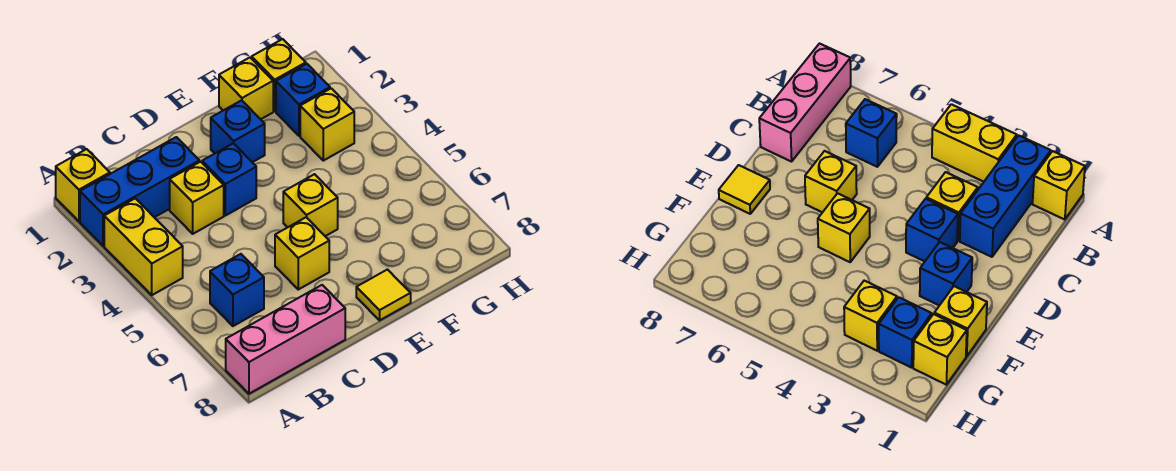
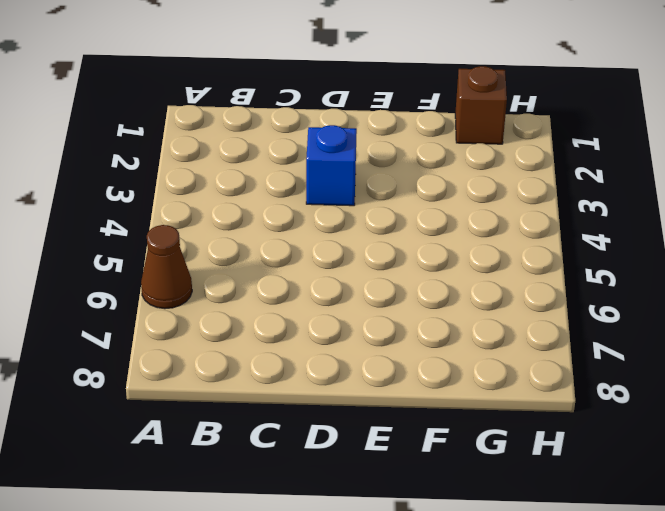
brown 1x1 cone [141,225,192,309] -> none
brown 1x1 brick [455,66,507,144] -> yellow 1x1 brick [252,39,306,111]
none -> yellow 1x1 brick [56,149,110,221]
none -> blue 1x3 brick [80,137,200,246]
none -> yellow 1x2 brick [104,198,183,295]

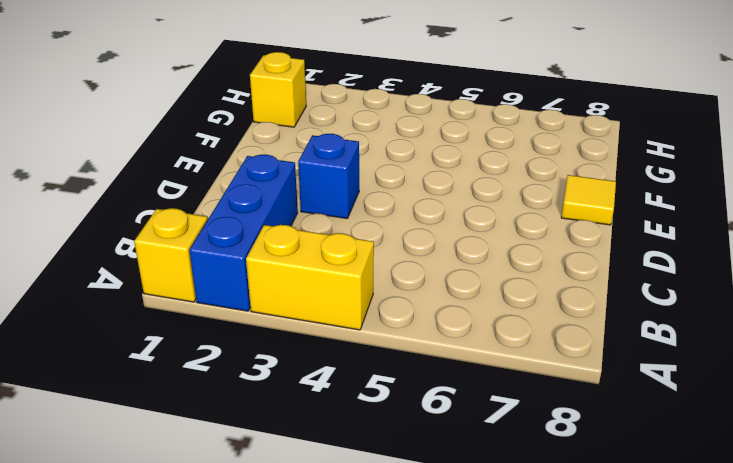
none -> pink 1x3 brick [226,285,345,394]
none -> blue 1x1 brick [210,254,264,326]
none -> yellow 1x1 brick [170,162,224,234]

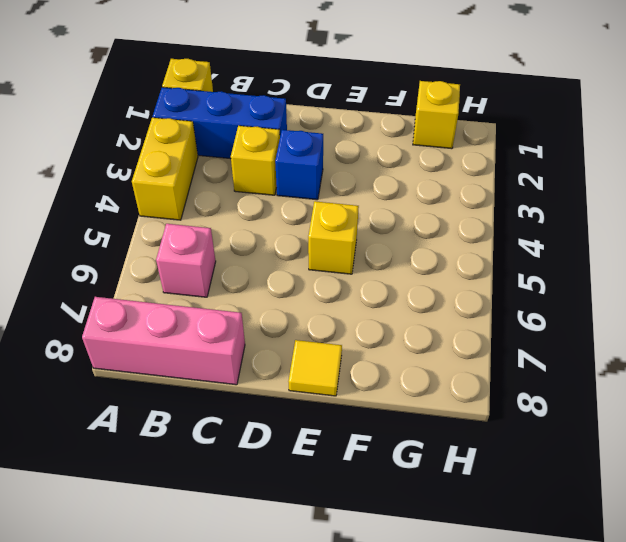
pink 1x1 brick [156,224,216,297] -> blue 1x1 brick [210,254,264,326]
none -> yellow 1x1 brick [275,217,329,289]
none -> blue 1x1 brick [211,100,265,162]
none -> yellow 1x1 brick [219,58,273,119]

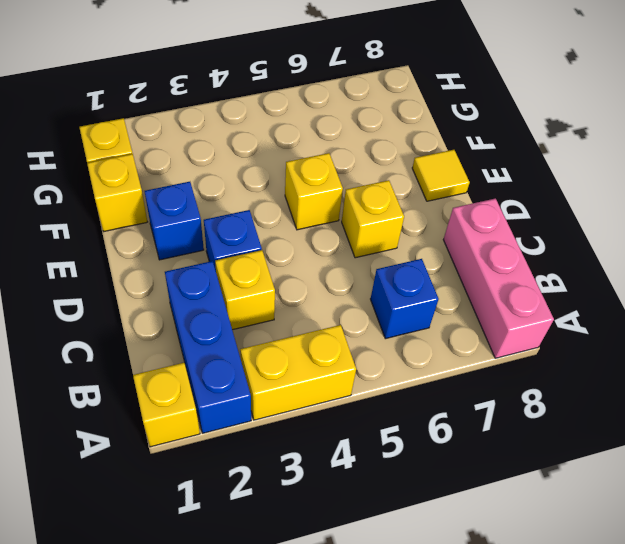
none -> blue 1x1 brick [276,64,330,136]
none -> yellow 1x1 brick [300,88,354,161]

